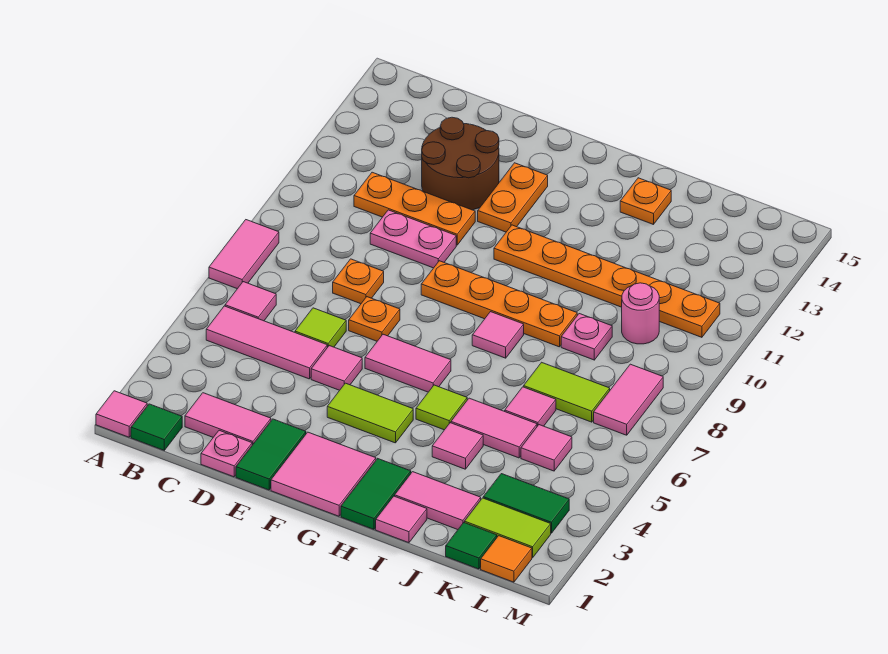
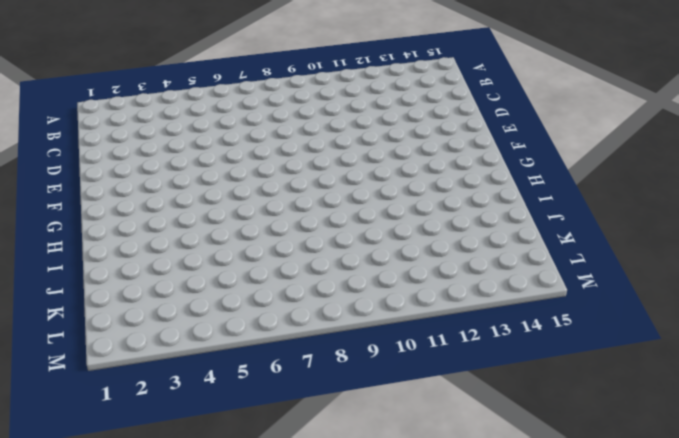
none -> pink 1x1 tile [96,391,147,437]
none -> pink 1x2 tile [209,220,279,289]
none -> green 1x1 tile [131,404,182,450]
none -> pink 1x3 tile [206,306,327,379]

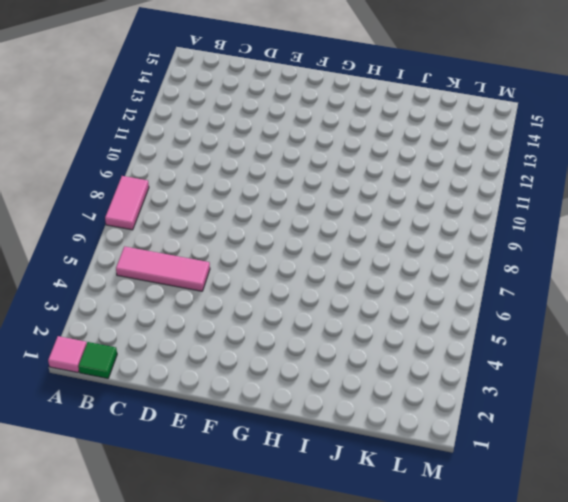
none -> pink 1x1 tile [225,282,276,321]
none -> pink 1x2 tile [185,393,271,445]
none -> orange 1x3 plate [354,172,475,245]
none -> pink 1x1 plate [201,430,252,477]

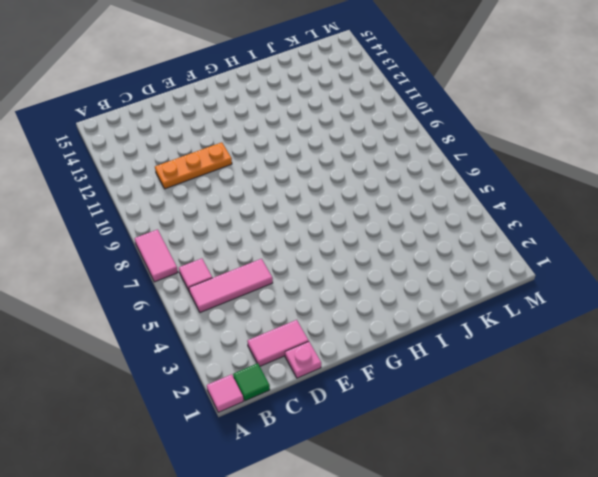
none -> lime 1x1 tile [295,308,346,347]
none -> orange 1x1 plate [333,259,384,304]
none -> pink 1x2 plate [370,210,456,268]
none -> brown 2x2 round brick [422,117,499,210]

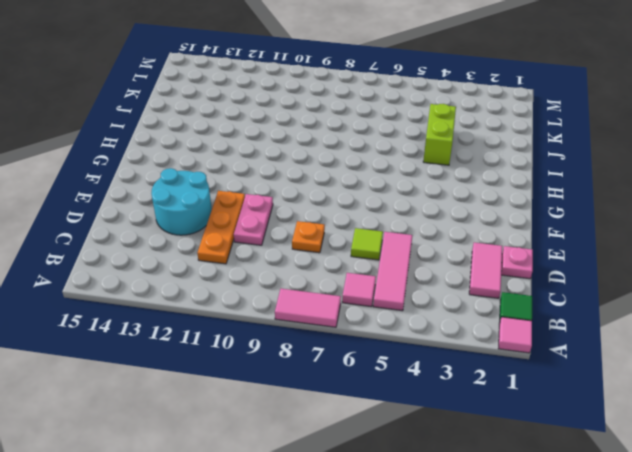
cyan 2x2 round brick [151,168,212,235] -> brown 2x2 round brick [422,117,499,210]
lime 1x2 brick [423,104,456,165] -> pink 1x1 tile [432,423,483,469]
none -> green 1x2 tile [236,419,306,490]
none -> pink 1x1 tile [311,346,362,390]
none -> orange 1x1 plate [349,297,400,341]
none -> pink 2x2 tile [271,432,376,516]

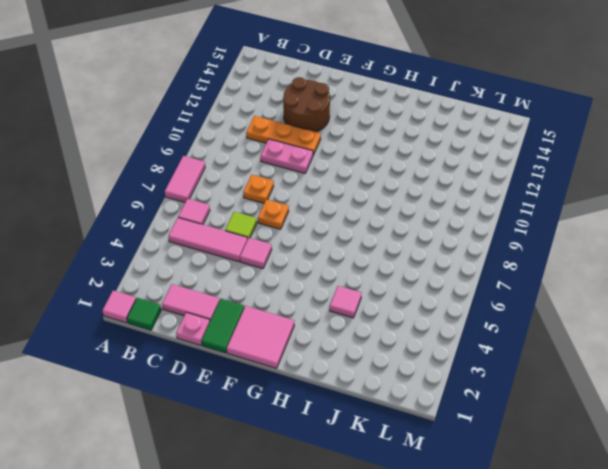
none -> lime 1x2 tile [327,383,413,443]
none -> pink 1x2 tile [365,334,451,392]
none -> orange 1x4 plate [421,261,577,347]
none -> orange 1x2 plate [478,163,548,232]

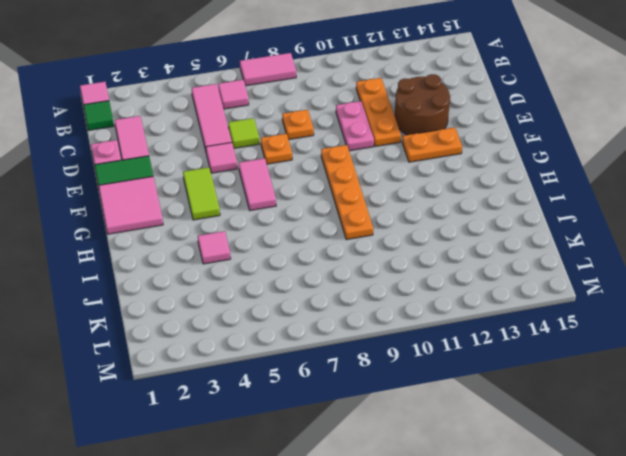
none -> orange 1x6 plate [494,225,720,337]
none -> green 1x2 tile [341,459,411,529]
none -> lime 1x1 tile [416,385,467,430]
none -> pink 1x1 tile [472,312,524,358]

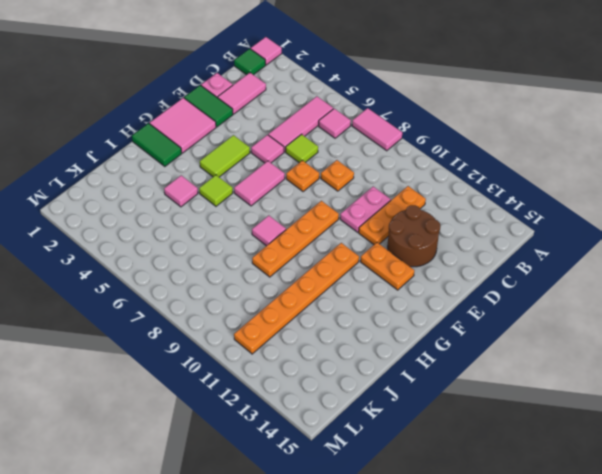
none -> pink 1x1 tile [376,496,427,543]
none -> pink 1x2 tile [395,472,481,530]
none -> pink 1x2 tile [451,398,537,458]
none -> orange 1x1 plate [620,178,671,225]

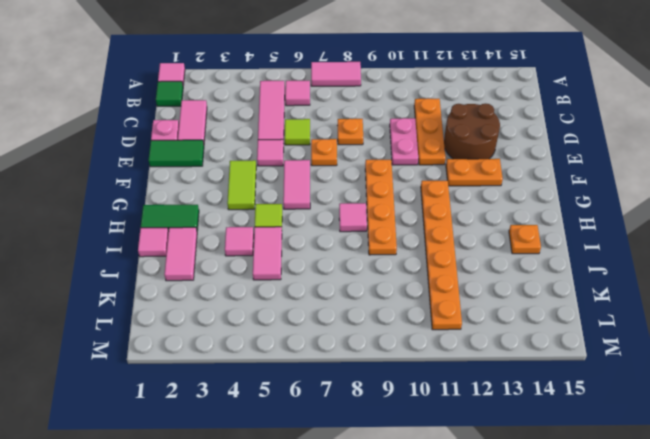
none -> pink 2x2 tile [271,432,376,516]
none -> pink 1x1 tile [505,387,556,426]
none -> lime 1x2 tile [524,362,610,422]
none -> pink 1x1 plate [561,314,612,360]

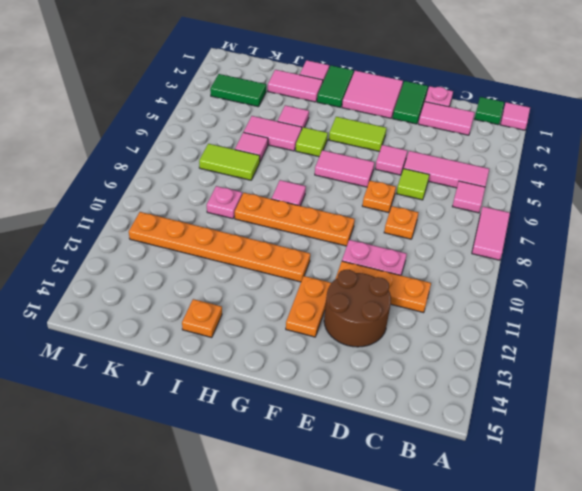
none -> green 1x1 tile [446,523,497,569]
none -> lime 1x2 tile [465,498,551,558]
none -> pink 1x1 tile [521,425,572,471]
none -> pink 1x1 round brick [622,283,659,344]

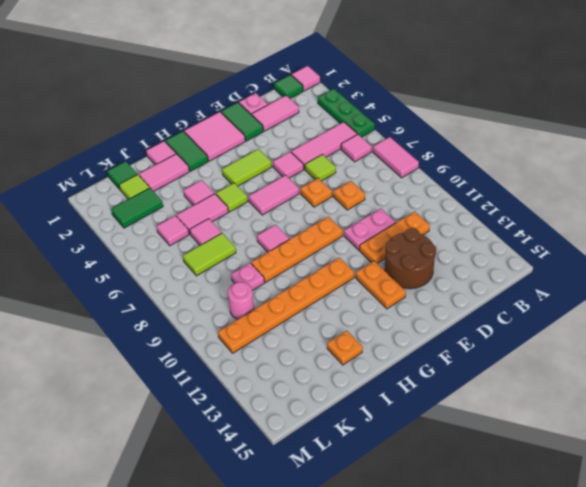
green 1x3 plate [318,89,375,137] -> none
lime 1x1 tile [119,174,150,199] -> lime 1x2 tile [465,498,551,558]
none -> orange 1x1 tile [481,536,532,582]
none -> pink 1x2 tile [594,364,663,435]

